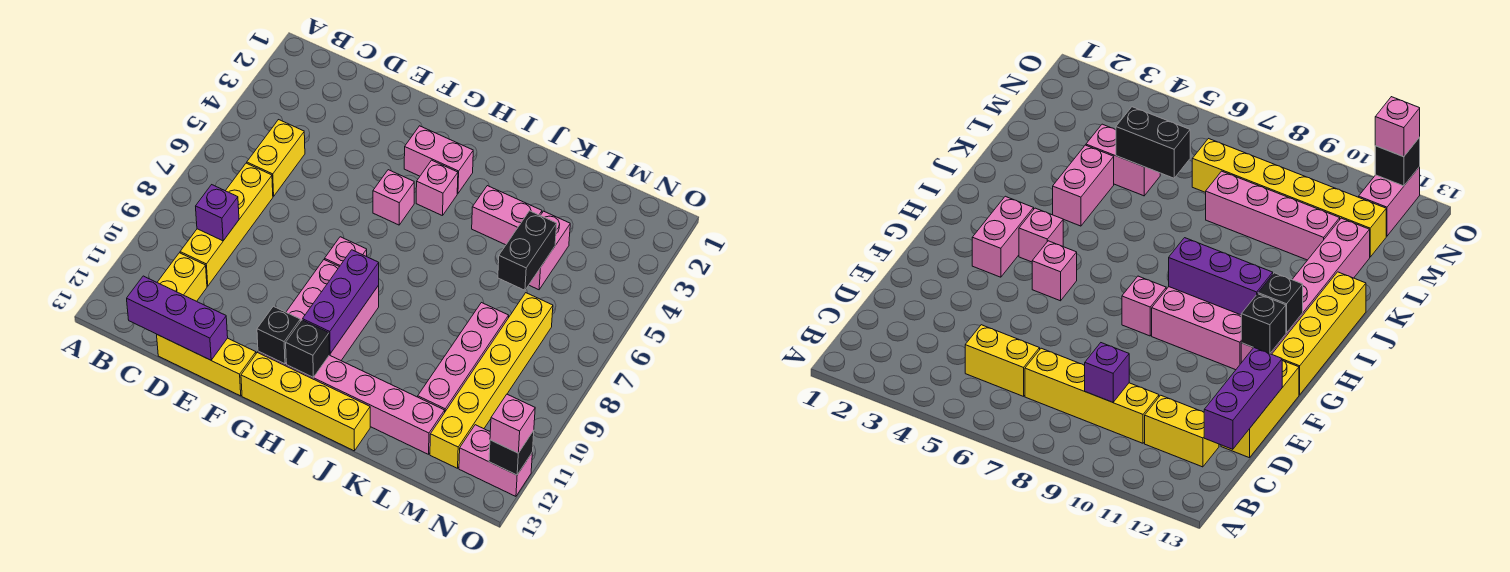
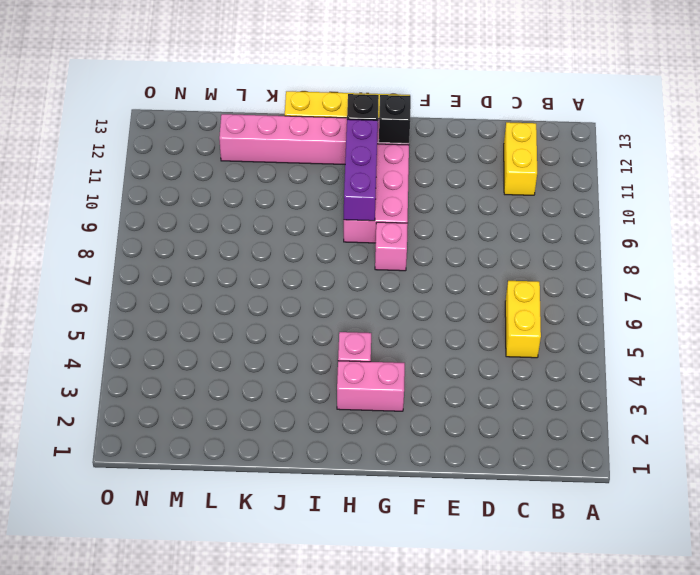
none -> yellow 1x4 brick [180,163,273,286]
none -> yellow 1x3 brick [157,335,256,396]
none -> pink 1x1 brick [373,170,414,225]

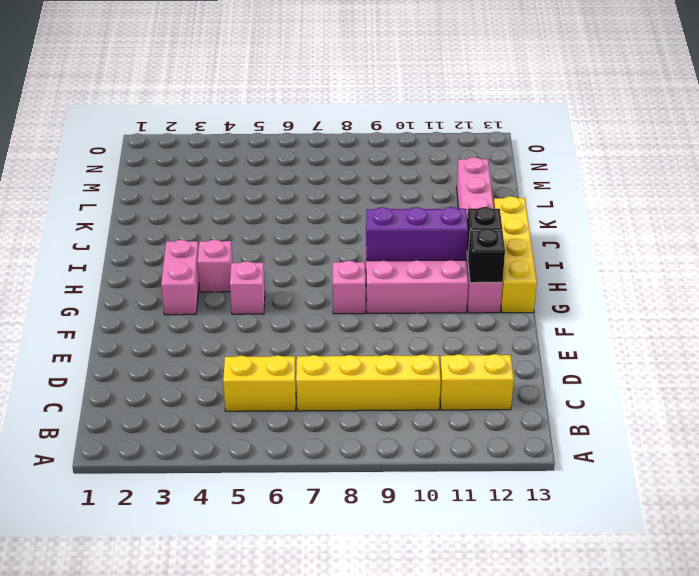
none -> yellow 1x3 brick [157,335,256,396]
none -> pink 1x2 brick [472,186,542,245]
none -> pink 1x2 brick [529,211,570,290]

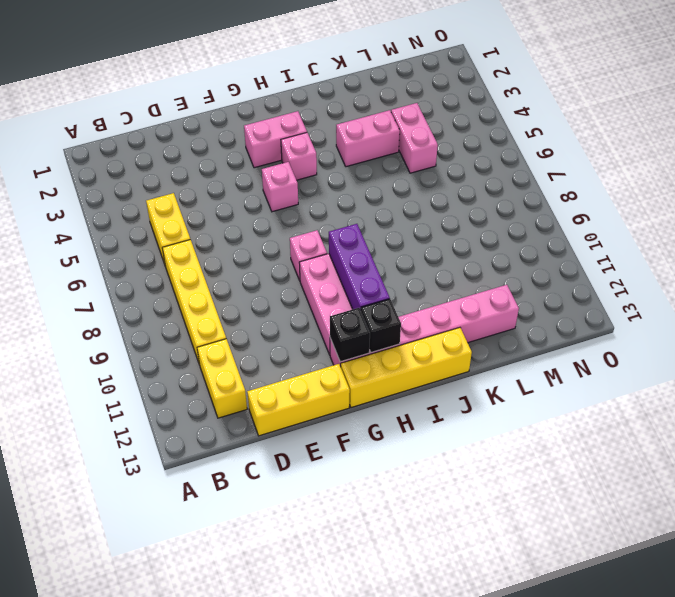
none -> pink 1x4 brick [418,303,509,411]
none -> yellow 1x6 brick [430,293,553,468]
none -> pink 1x2 brick [459,425,532,496]

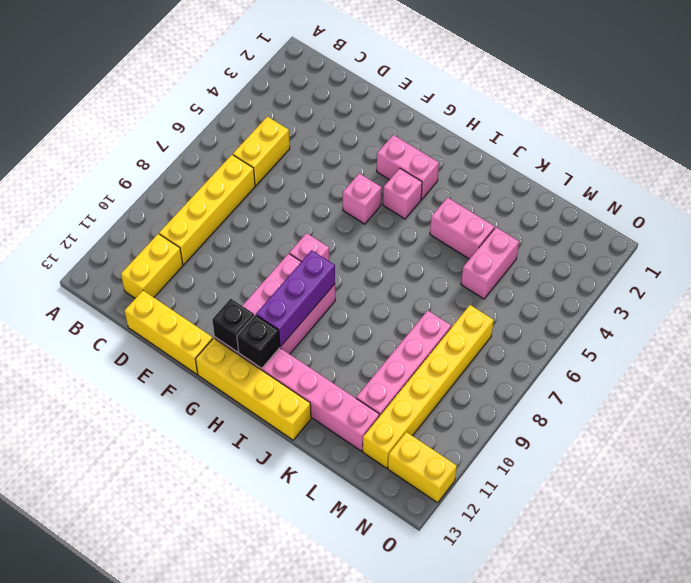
yellow 1x2 brick [388,432,457,503] -> pink 1x2 brick [459,425,532,496]
none -> purple 1x1 brick [196,185,239,241]
none -> purple 1x3 brick [127,276,228,360]
none -> black 1x2 brick [498,211,557,290]

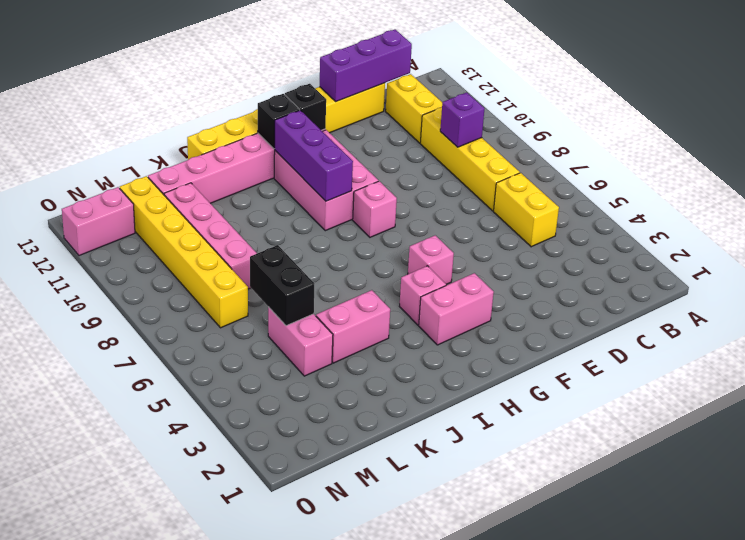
none -> black 1x1 brick [489,431,534,475]
none -> pink 1x1 brick [490,394,535,453]

